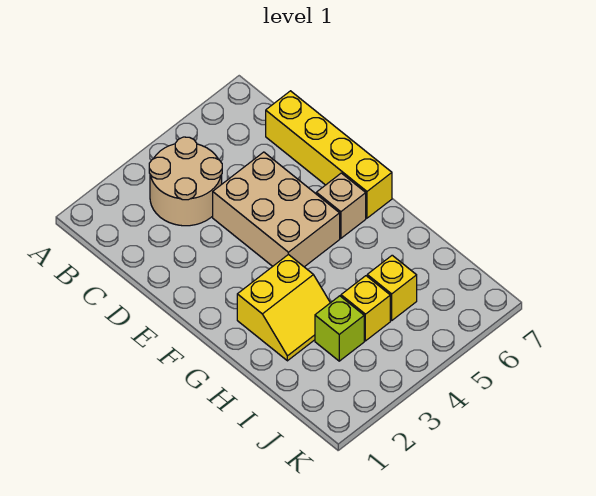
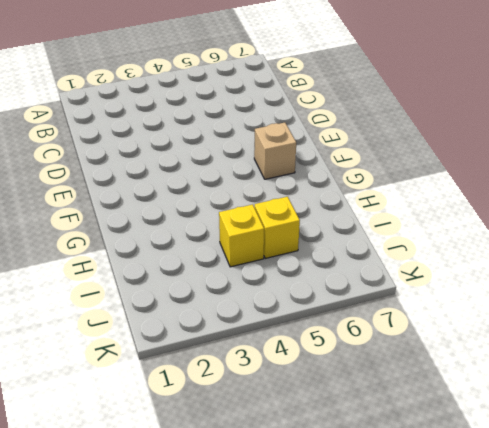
none -> tan 2x2 round brick [149,137,222,226]
none -> yellow 1x4 brick [266,91,392,218]

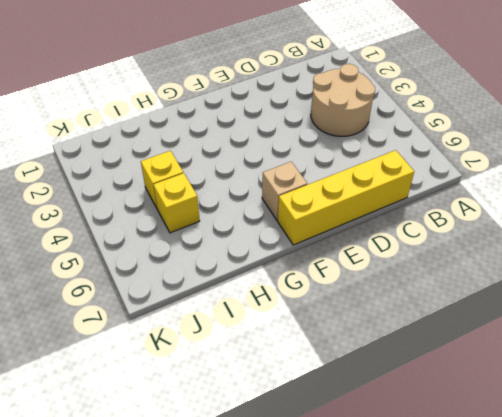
none -> tan 2x3 brick [213,152,340,267]
none -> yellow 2x2 slope [237,254,330,361]

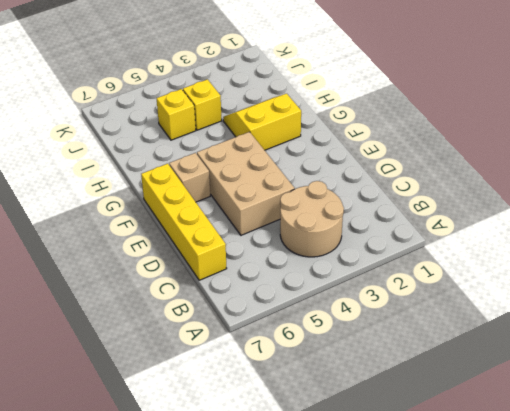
none -> lime 1x1 brick [315,296,364,361]

